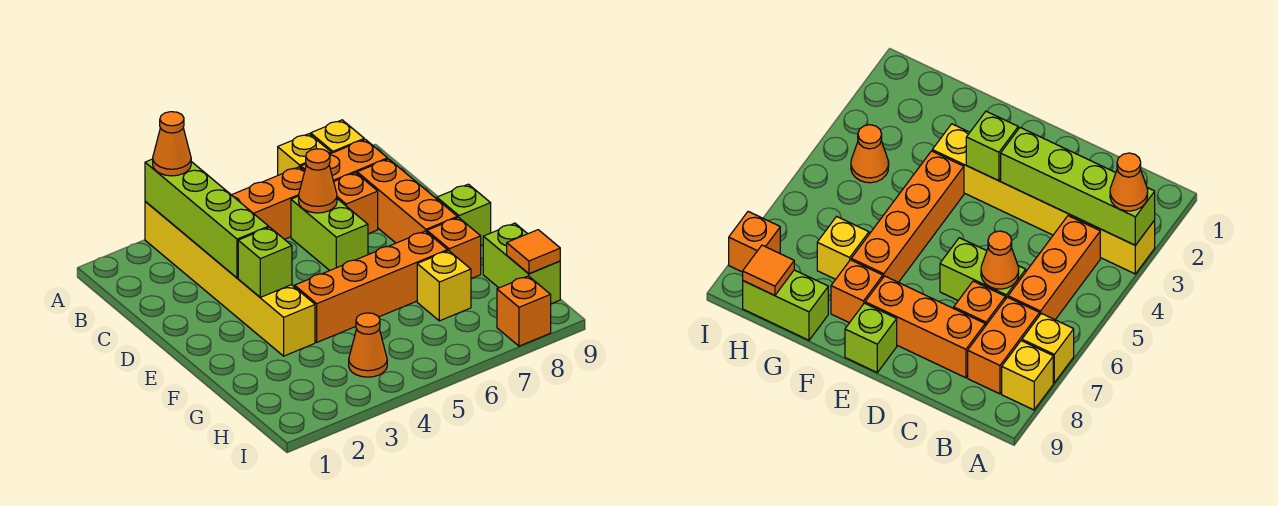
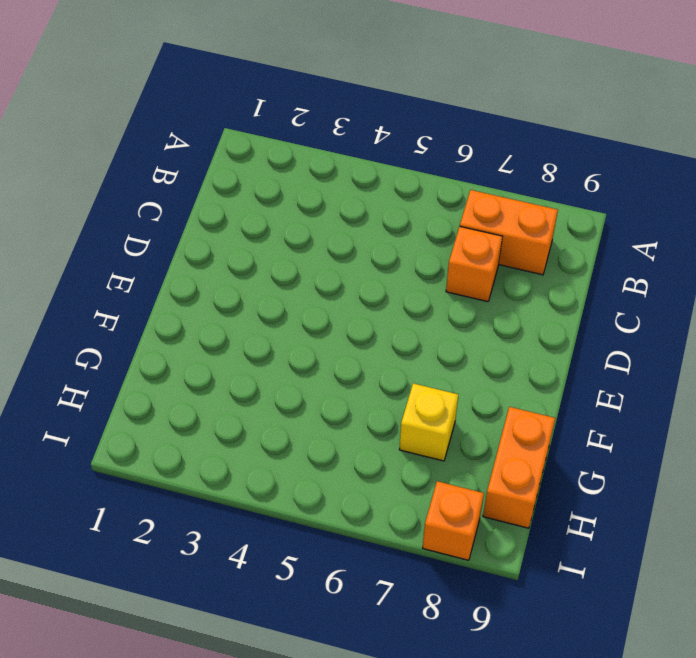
orange 1x2 brick [483,407,555,528] -> lime 1x2 brick [483,223,560,304]
none -> yellow 1x6 brick [145,202,315,356]
none -> yellow 1x1 brick [278,134,331,175]
none -> yellow 1x1 brick [311,120,364,153]

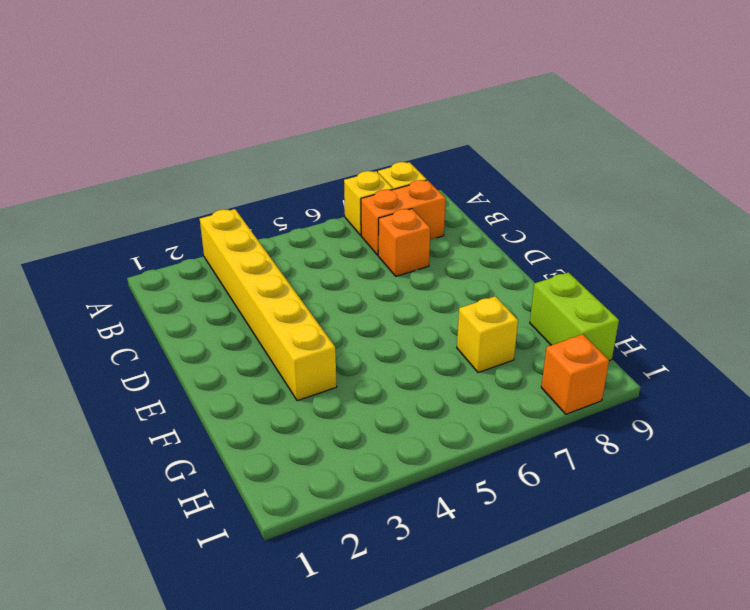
none -> orange 1x3 brick [232,167,304,239]
none -> lime 1x2 brick [291,196,368,270]
none -> orange 1x3 brick [357,159,457,243]

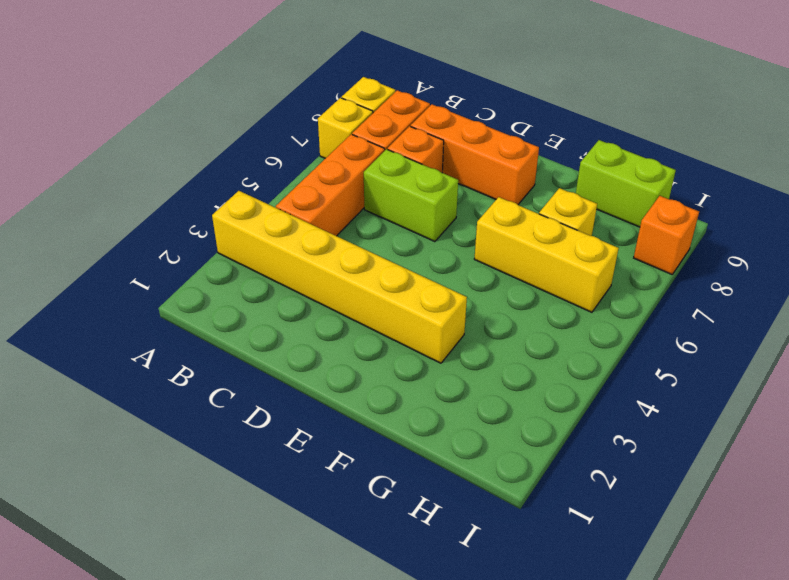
yellow 1x3 brick [474,197,619,312] -> orange 1x4 brick [295,231,448,342]
none -> lime 1x1 brick [437,184,491,245]
none -> orange 1x1 brick [427,217,481,279]
none -> orange 1x1 cone [349,313,387,377]

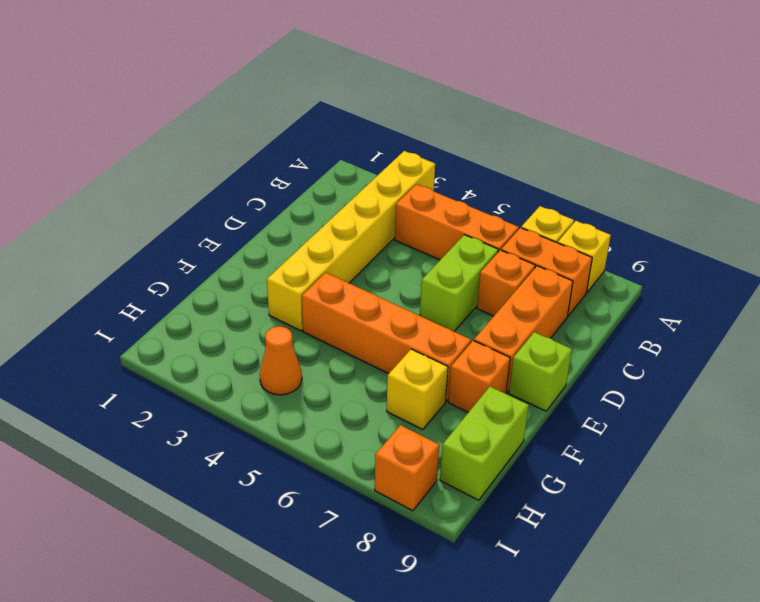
none -> lime 1x4 brick [145,159,269,278]
none -> orange 1x1 cone [299,149,337,213]
none -> lime 1x1 brick [238,227,292,297]

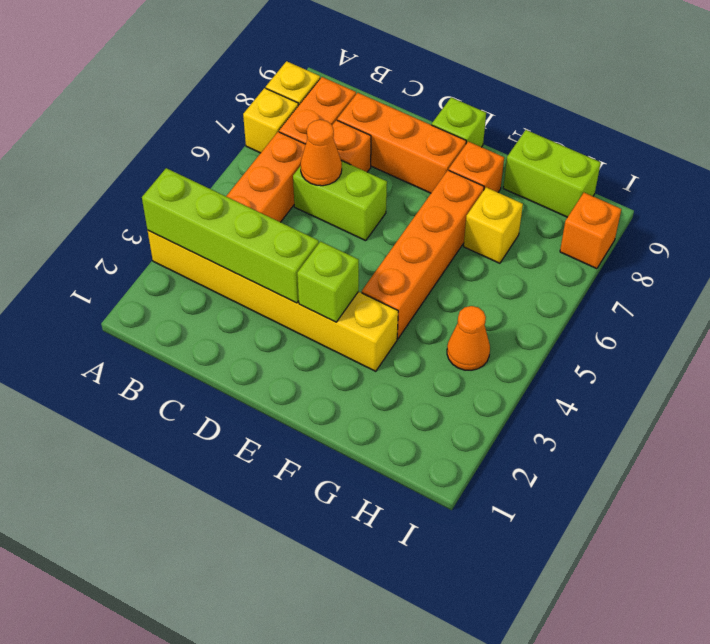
none -> orange 1x1 tile [507,230,560,274]
none -> orange 1x1 cone [153,112,191,176]

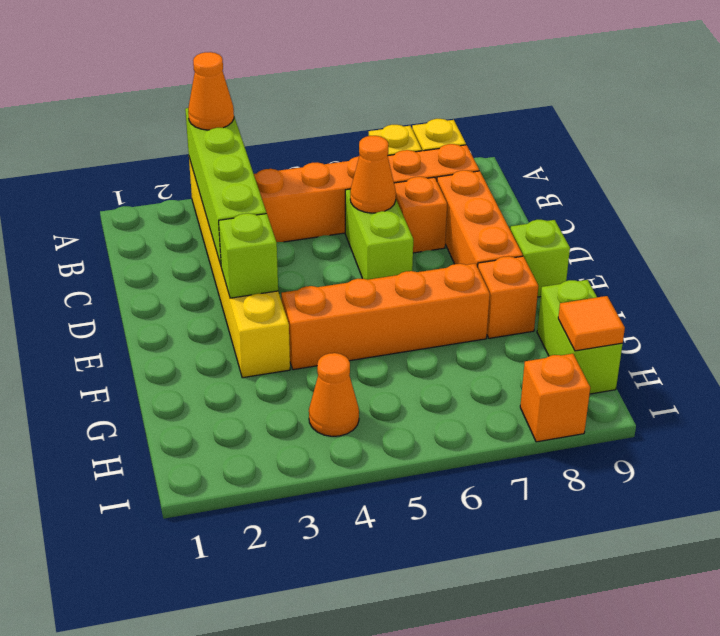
none -> yellow 1x1 brick [417,251,471,321]

